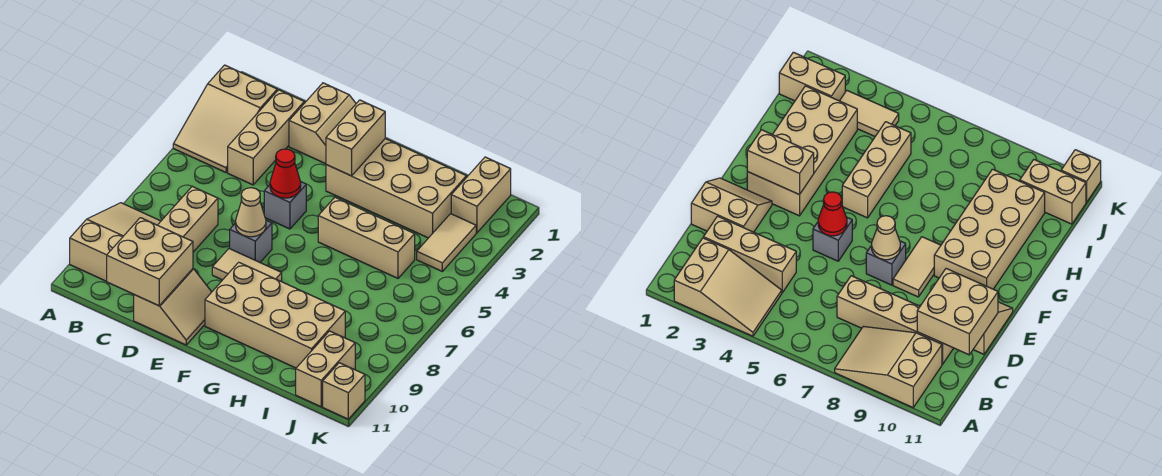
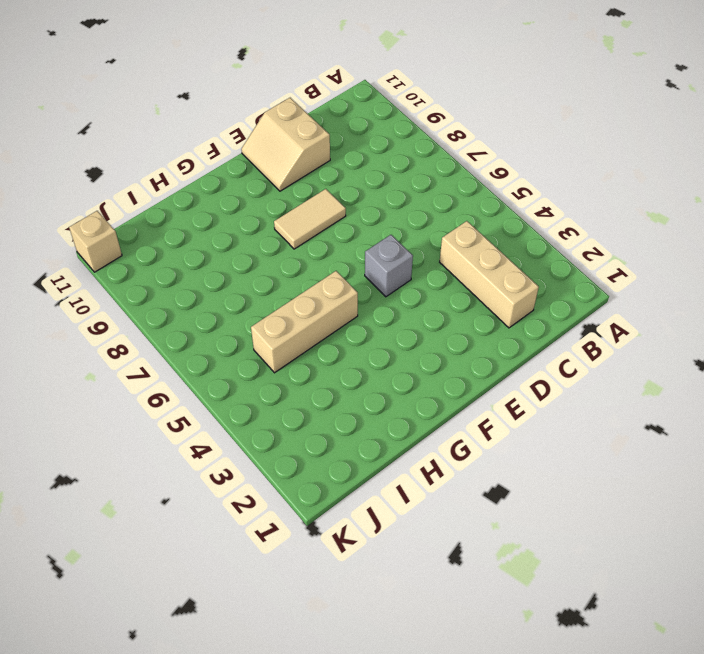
none -> tan 2x3 slope [173,65,277,172]
none -> tan 2x3 slope [70,203,161,281]
none -> tan 1x4 brick [158,186,218,252]

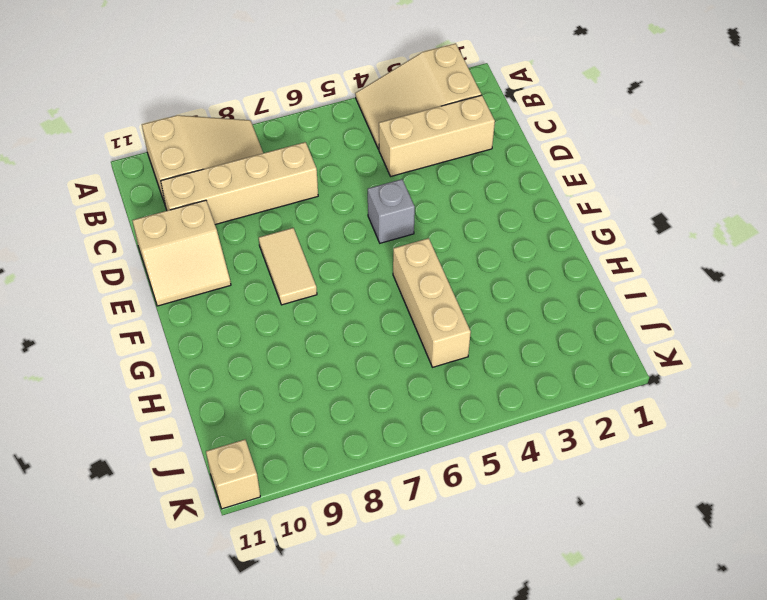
none -> tan 2x2 slope [289,83,356,164]
none -> grey 1x1 brick [230,220,272,262]
none -> tan 2x4 brick [326,139,466,238]

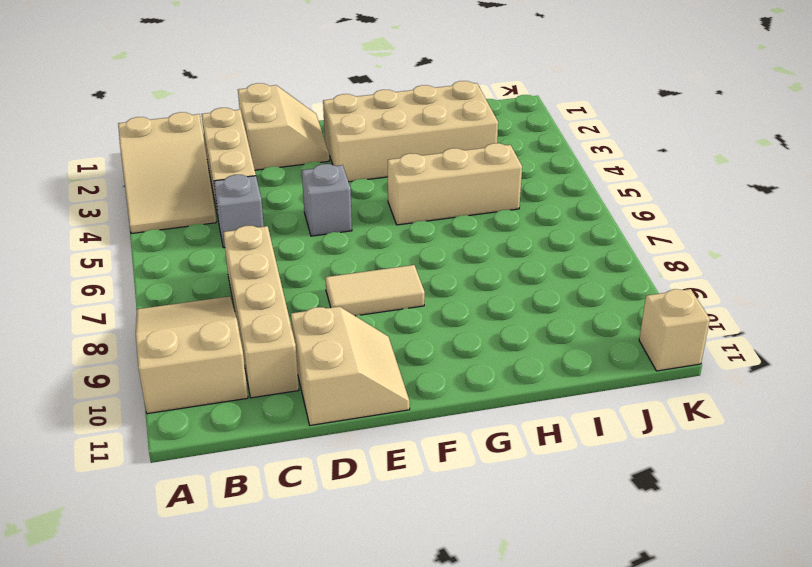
grey 1x1 brick [214,175,264,248] -> grey 1x1 brick moved to [230,220,272,262]
none -> tan 2x4 brick [205,262,345,368]
none -> tan 1x2 brick [451,157,511,233]
none -> tan 1x2 tile [417,214,476,271]

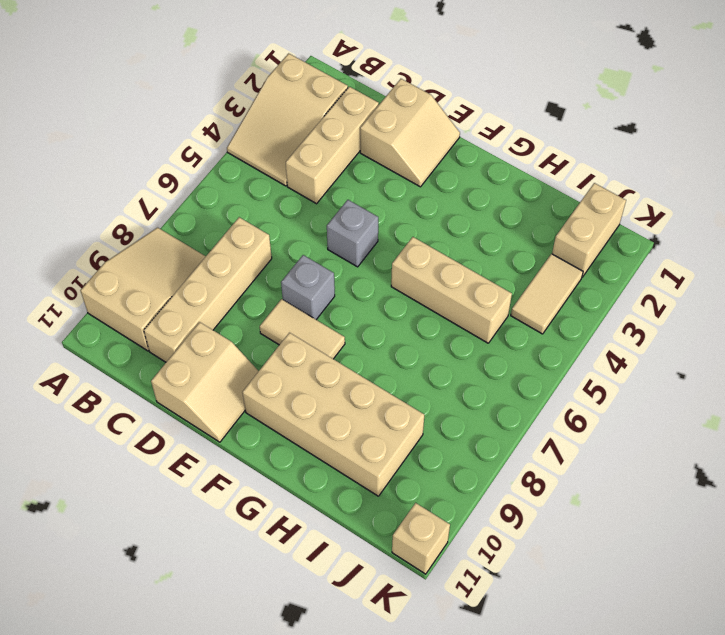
none -> tan 2x4 brick [326,139,466,238]
none -> tan 1x2 brick [296,331,355,407]
none -> tan 2x2 brick [107,218,193,306]

